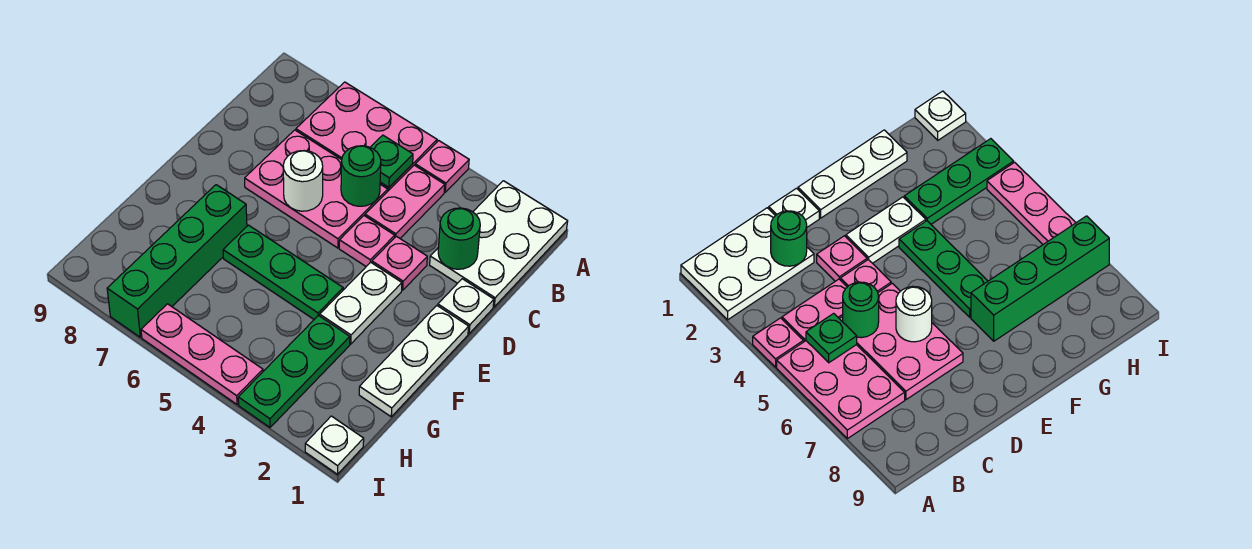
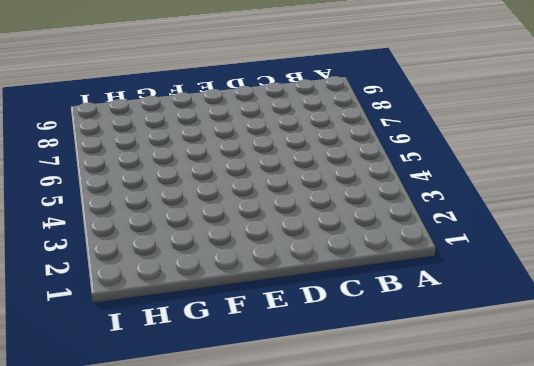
none -> white 2x3 plate [430,181,568,307]
none -> pink 1x1 plate [415,141,469,192]
none -> pink 2x3 plate [296,82,437,191]

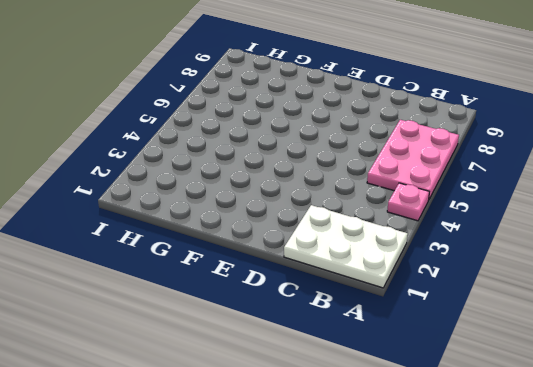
none -> pink 1x2 plate [365,165,445,238]
none -> pink 2x3 plate [245,130,388,248]
none -> white 1x1 plate [438,279,494,334]

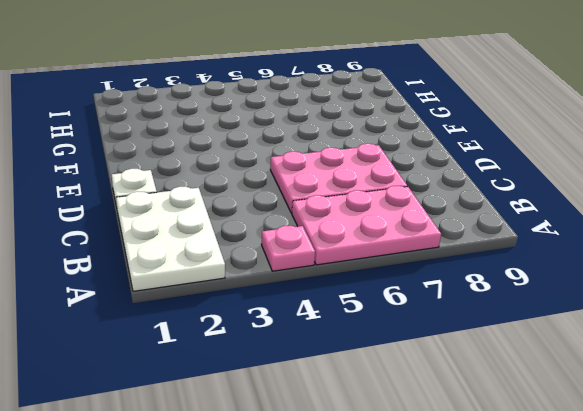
none -> pink 1x2 plate [365,165,445,238]
none -> pink 1x1 plate [372,236,427,290]
none -> pink 1x1 plate [339,216,395,266]

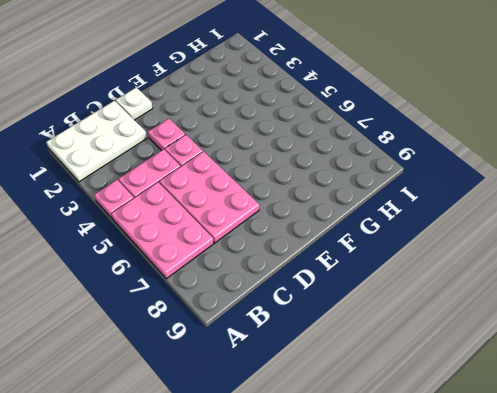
none -> white 1x3 plate [359,306,469,417]
none -> white 1x2 plate [320,262,402,344]
none -> green 1x3 plate [223,225,343,319]

